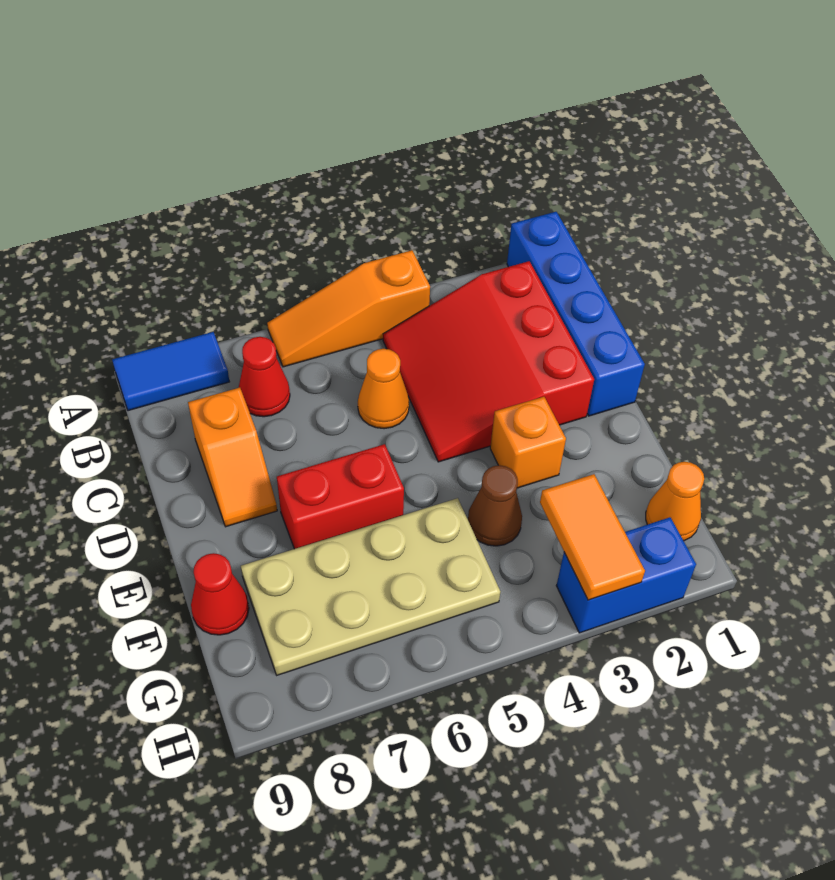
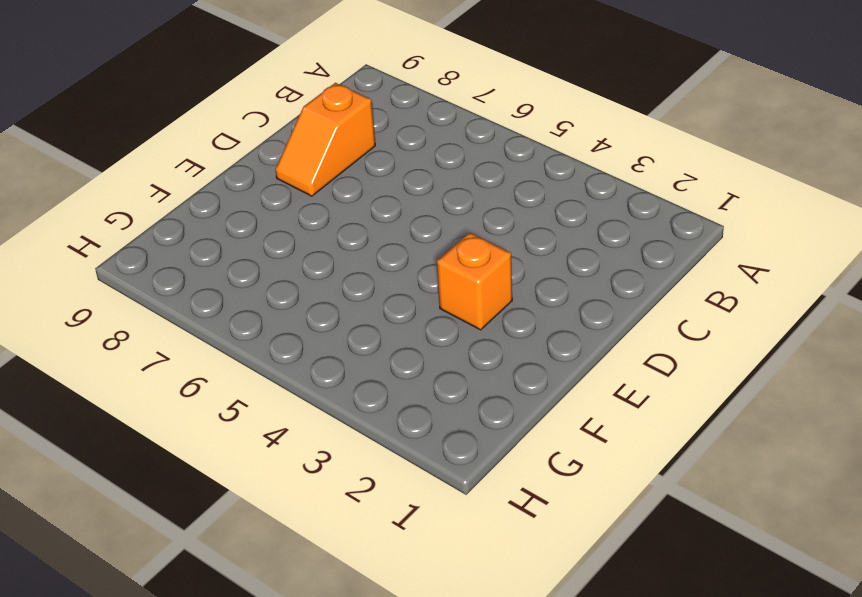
none -> blue 1x4 brick [507,212,645,416]
none -> orange 1x3 slope [267,250,430,367]
none -> blue 1x2 tile [112,332,229,411]

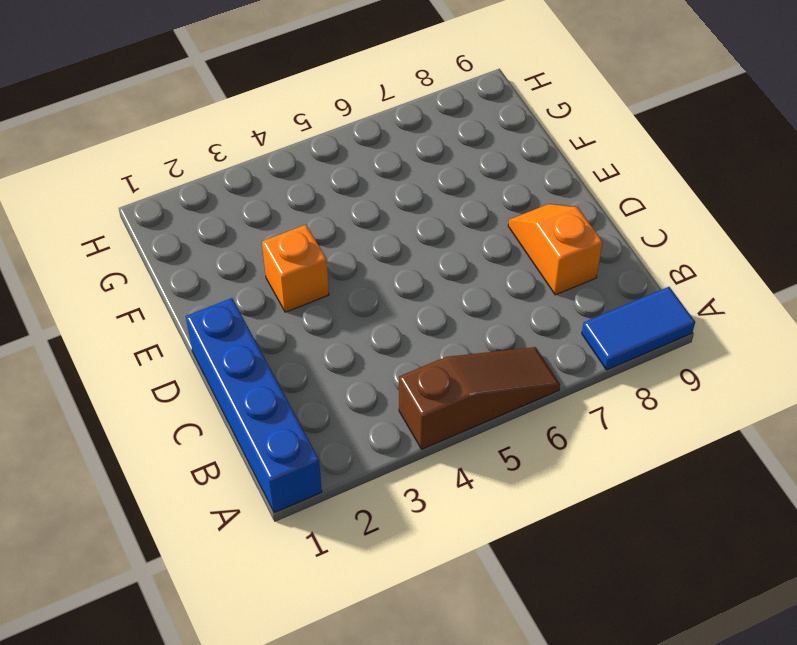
brown 1x3 slope [399,347,560,449] -> orange 1x3 slope [267,250,430,367]
none -> red 3x3 slope [383,261,594,462]
none -> red 1x1 cone [239,337,290,417]
none -> orange 1x1 cone [358,349,409,429]

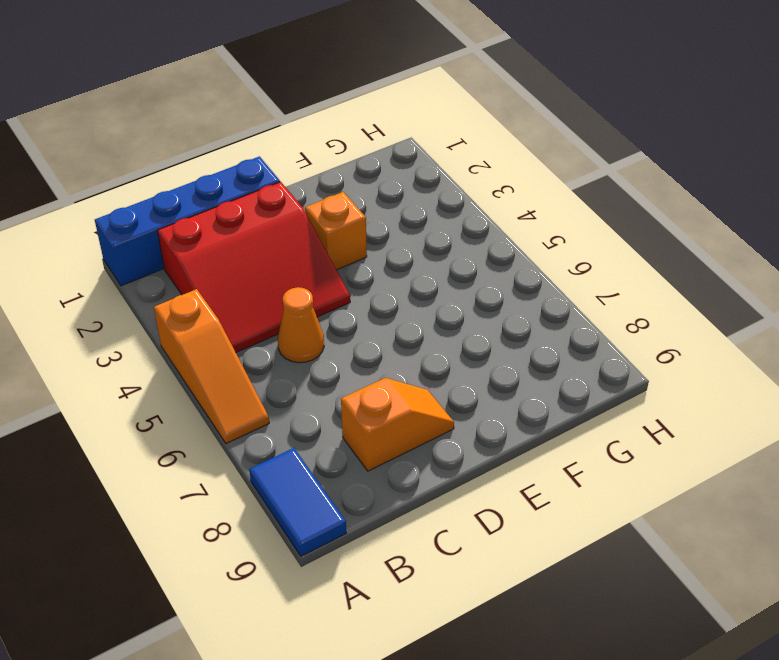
none -> red 1x1 cone [239,337,290,417]
none -> red 1x2 brick [277,444,404,549]
none -> brown 1x1 cone [468,465,522,546]

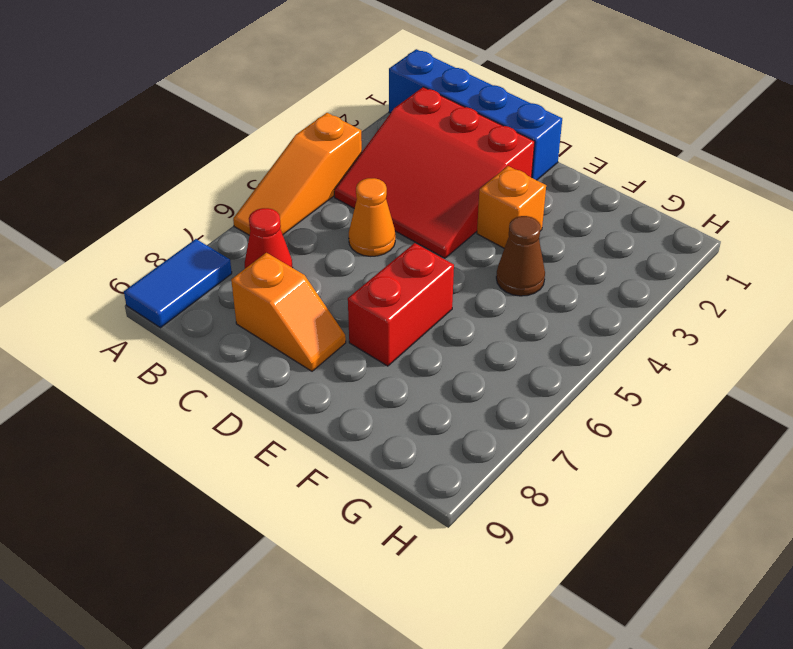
none -> tan 2x4 plate [241,498,500,675]
none -> red 1x1 cone [191,553,249,635]
none -> orange 1x1 cone [646,462,704,541]

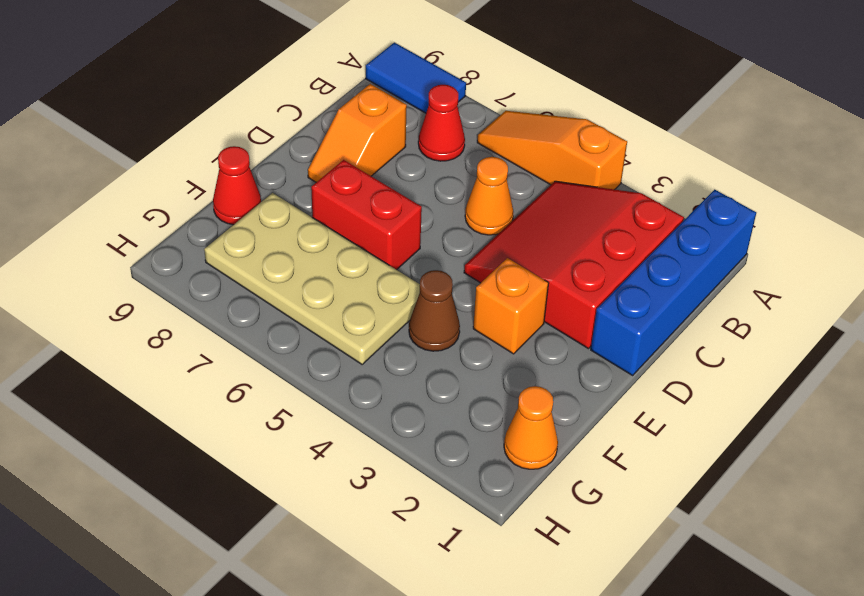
none -> blue 1x2 brick [556,517,696,633]
none -> orange 1x2 tile [540,474,645,600]

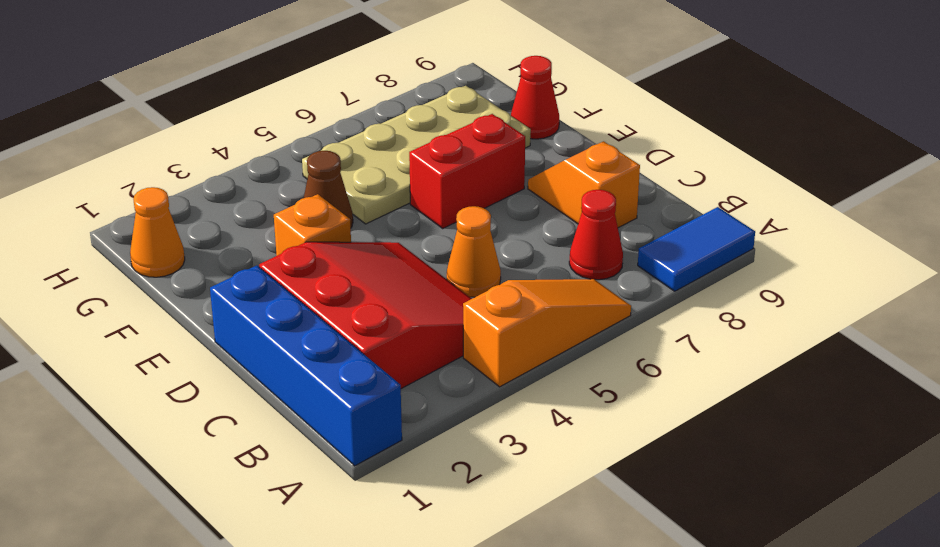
none -> blue 1x2 brick [556,517,696,633]
none -> orange 1x2 tile [540,474,645,600]

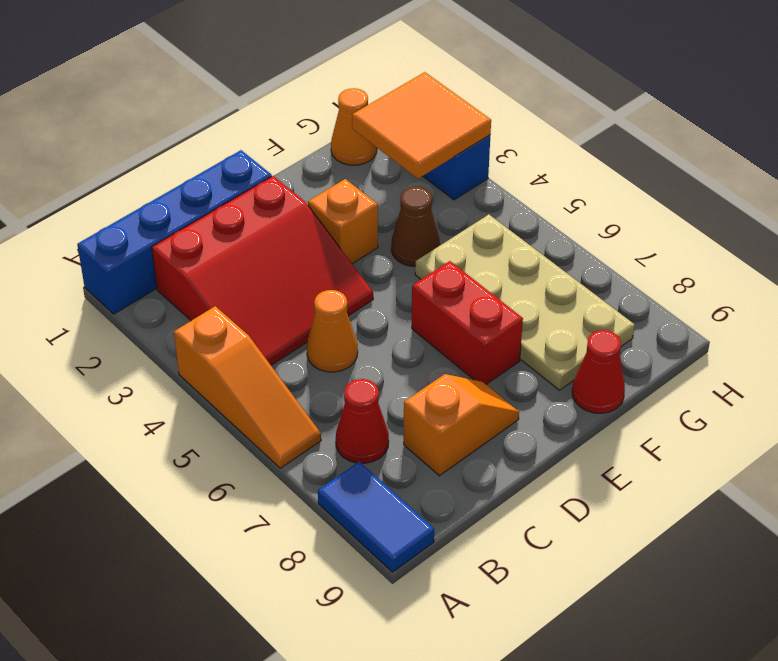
orange 2x2 tile [352,72,491,179] -> orange 1x2 tile [540,474,645,600]

